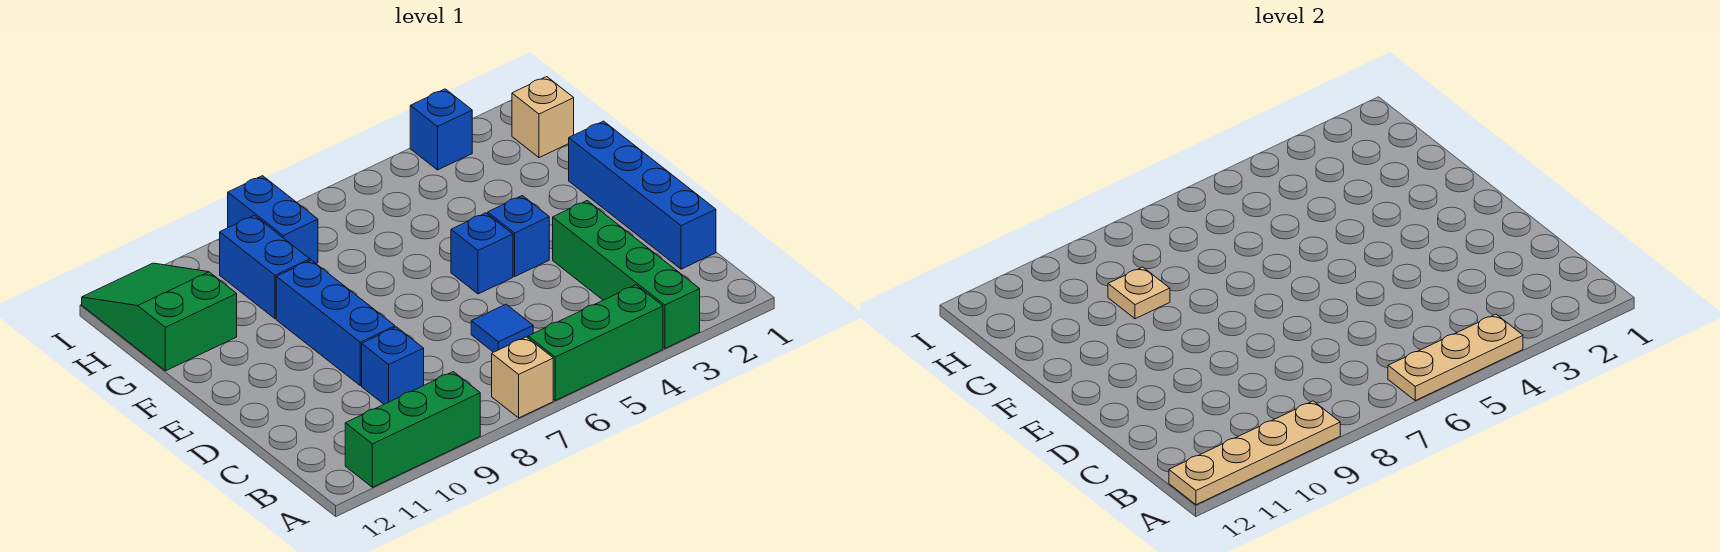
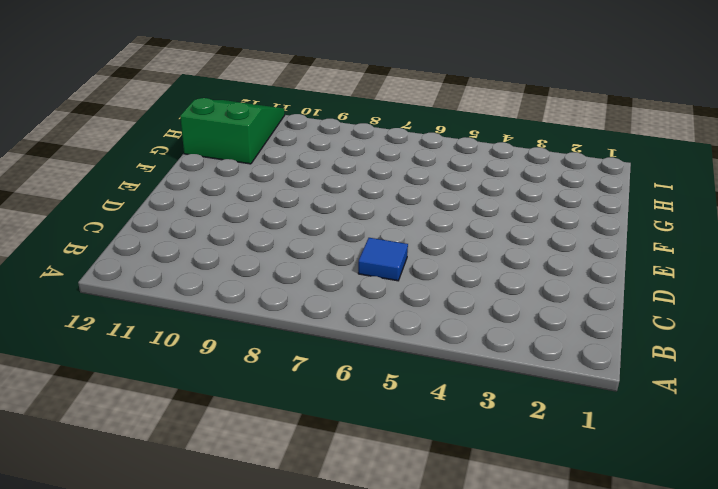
none -> green 1x4 brick [553,201,700,348]
none -> green 1x3 brick [528,285,663,400]
none -> tan 1x1 brick [492,337,553,418]

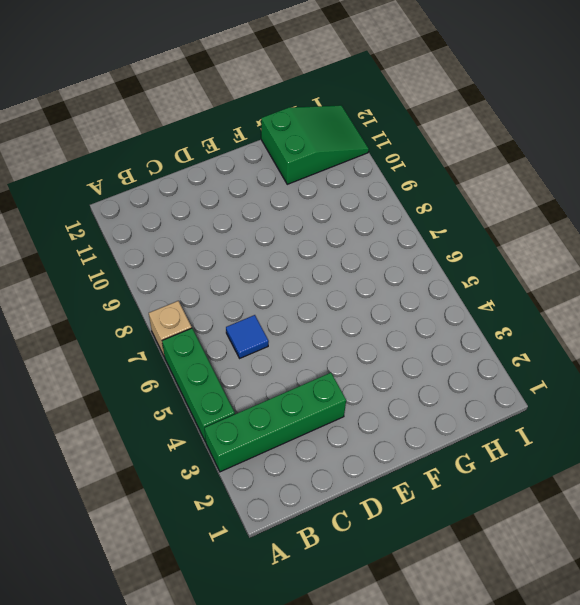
none -> green 1x3 brick [345,372,480,487]
none -> blue 1x4 brick [569,121,716,269]
none -> blue 1x1 brick [362,327,424,404]

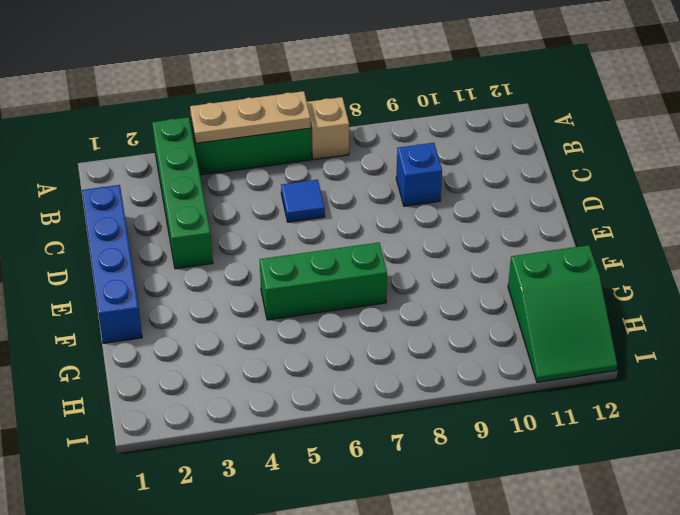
green 1x3 brick [260,243,387,320] -> green 1x3 brick moved to [345,372,480,487]
none -> blue 1x3 brick [276,260,395,386]
none -> blue 1x1 brick [488,196,549,276]
none -> blue 1x1 brick [451,213,513,294]

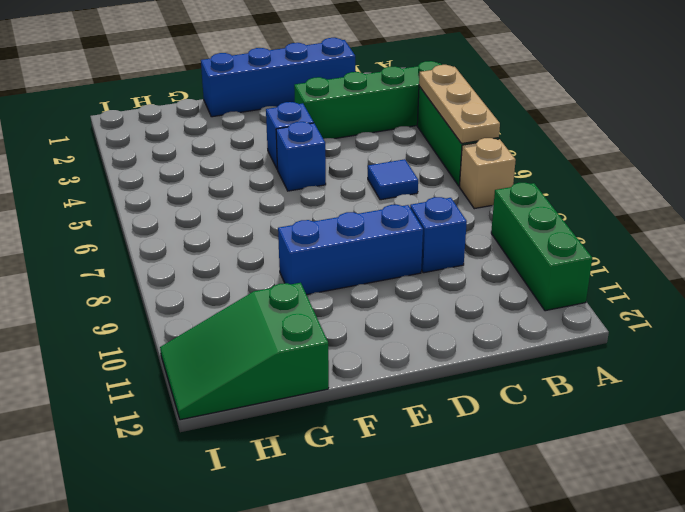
none -> blue 1x2 brick [220,215,310,319]
none -> tan 1x1 brick [512,77,574,158]
none -> blue 1x2 brick [228,176,318,263]

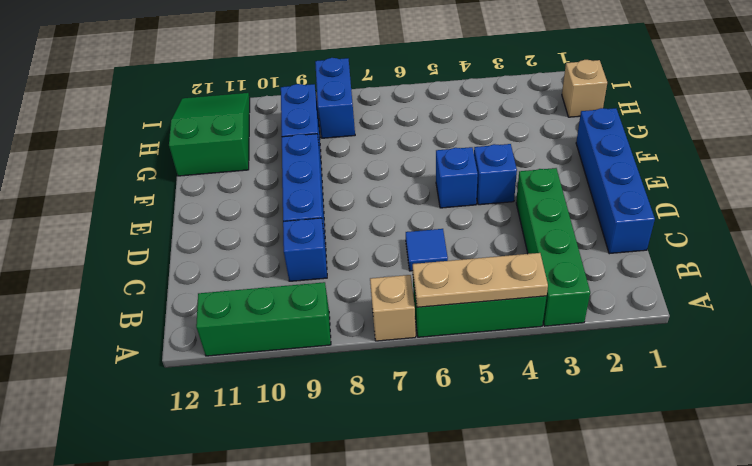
none -> blue 1x1 brick [410,89,472,170]
none -> tan 1x4 plate [1169,401,1340,505]
none -> tan 1x1 plate [1108,267,1170,319]

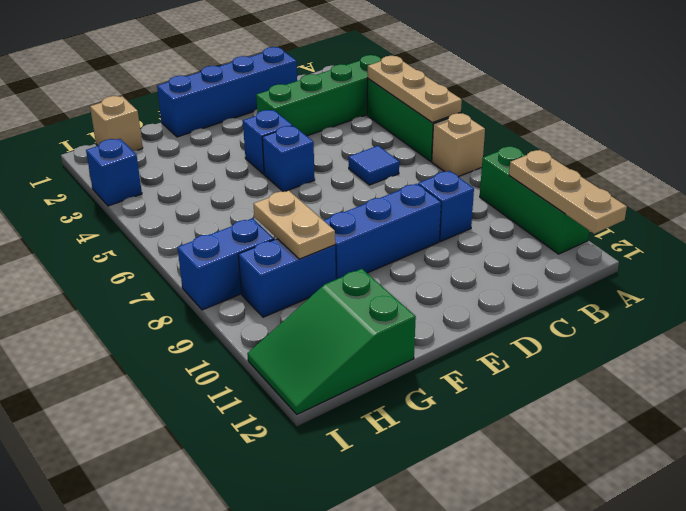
tan 1x3 plate [509,150,627,234] -> tan 1x4 plate [1169,401,1340,505]
tan 1x2 plate [254,190,335,259] -> tan 1x1 plate [1108,267,1170,319]

